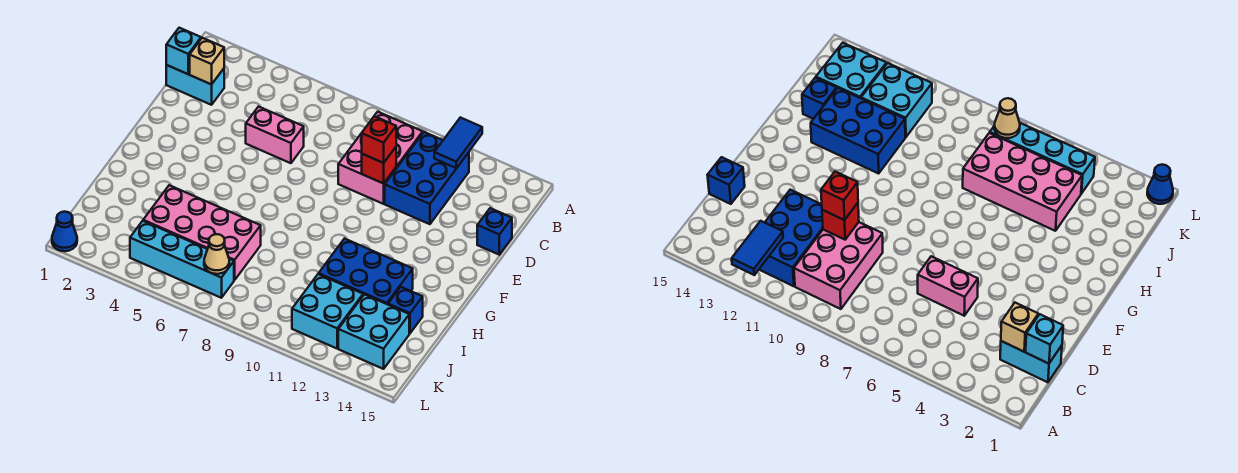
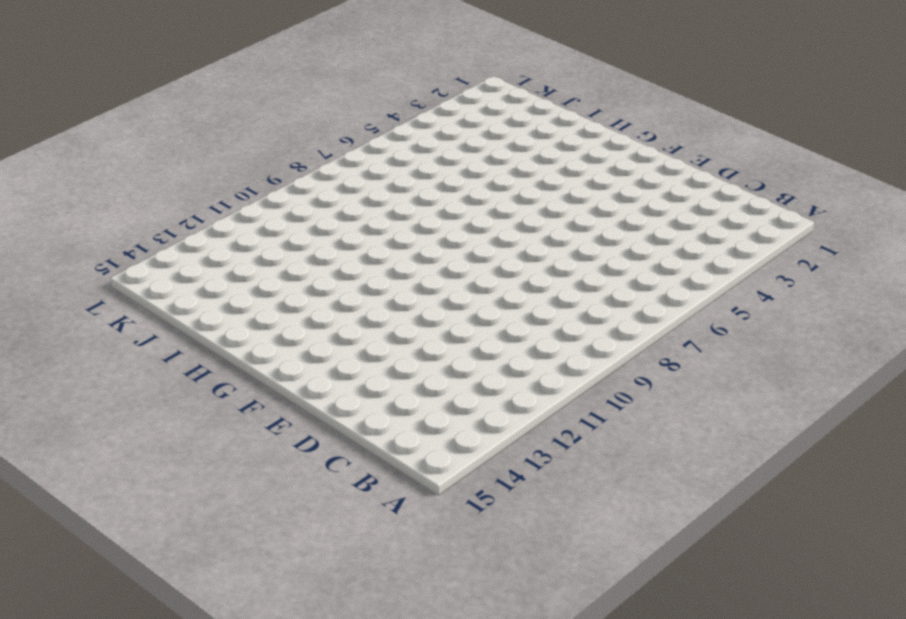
none -> pink 2x3 brick [338,112,423,204]
none -> blue 2x3 brick [385,132,469,224]
none -> cyan 1x2 brick [166,65,224,105]

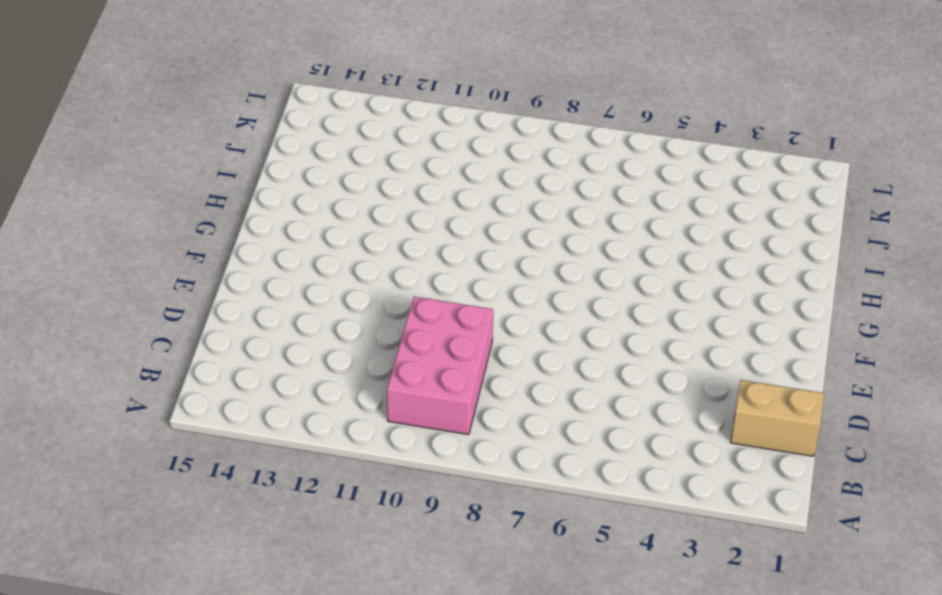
tan 1x2 brick [731,380,824,456] -> cyan 1x2 brick [166,65,224,105]
none -> blue 2x3 brick [385,132,469,224]
none -> pink 1x2 brick [246,107,304,163]
none -> blue 1x1 brick [477,208,512,255]

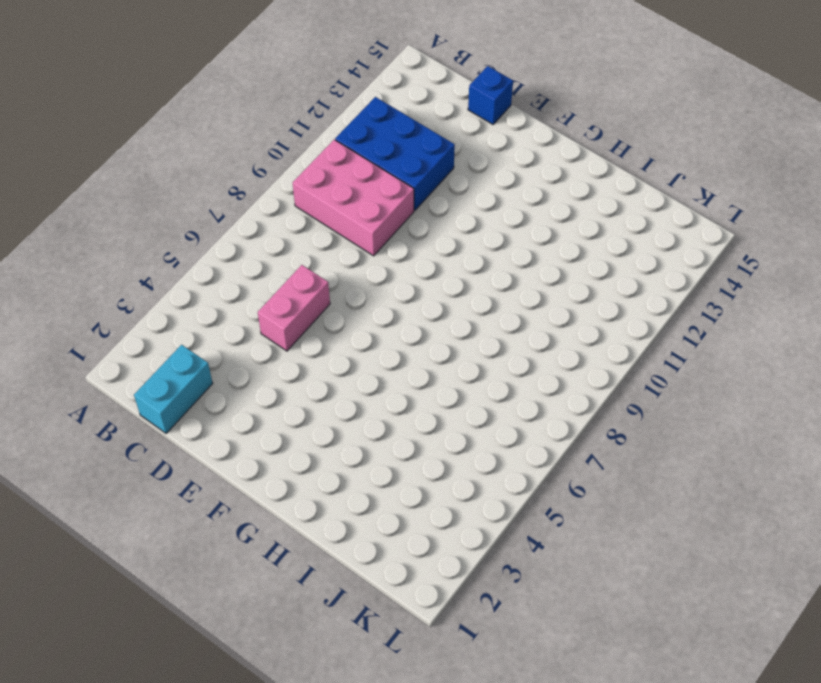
none -> blue 2x3 brick [319,239,413,305]
none -> pink 2x4 brick [143,185,261,280]
none -> blue 1x1 brick [388,287,423,333]

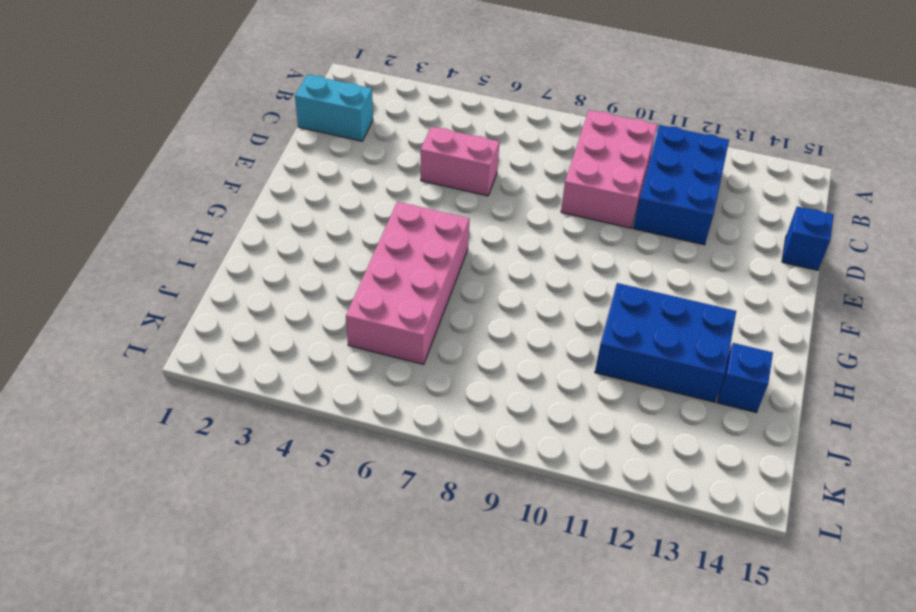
pink 2x4 brick [346,202,470,364] -> pink 2x4 brick turned to [143,185,261,280]
none -> cyan 2x2 brick [292,274,363,348]
none -> cyan 2x2 brick [338,294,409,369]
none -> cyan 1x4 brick [130,221,234,298]

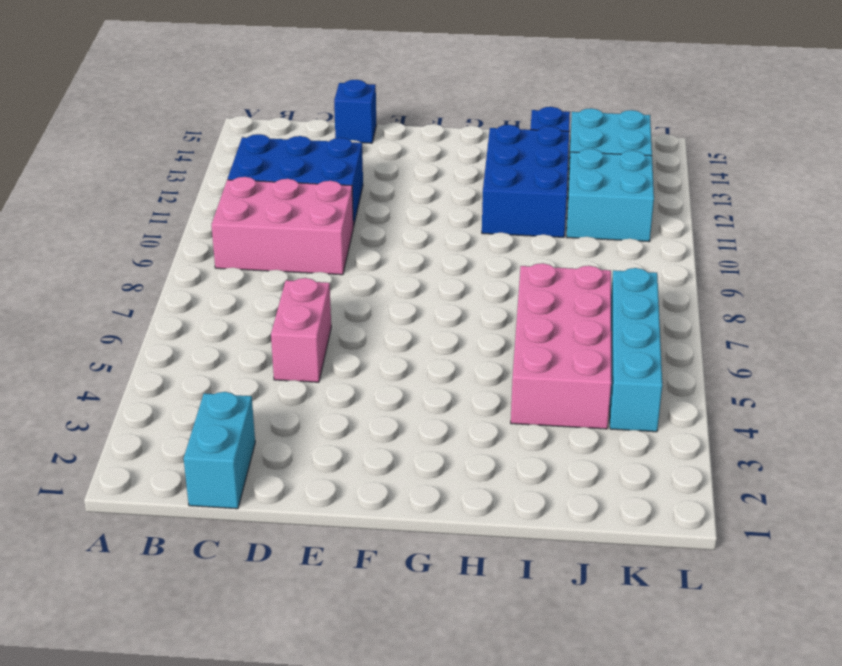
none -> blue 1x1 cone [52,212,77,251]
none -> blue 1x2 tile [434,117,482,168]
none -> cyan 1x1 brick [166,28,201,74]

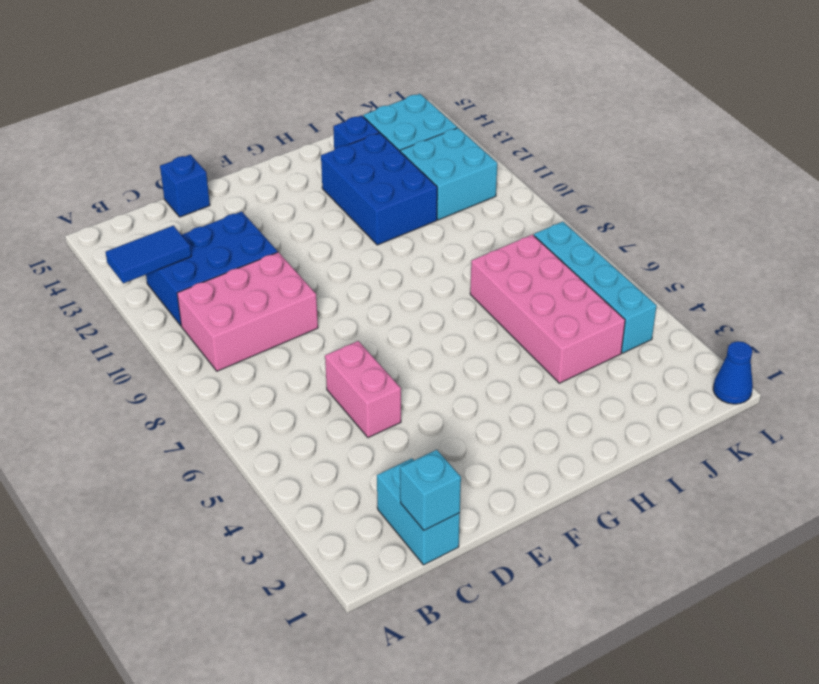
none -> tan 1x1 brick [190,38,224,84]
none -> red 1x1 brick [362,147,396,184]
none -> tan 1x1 cone [204,234,229,274]

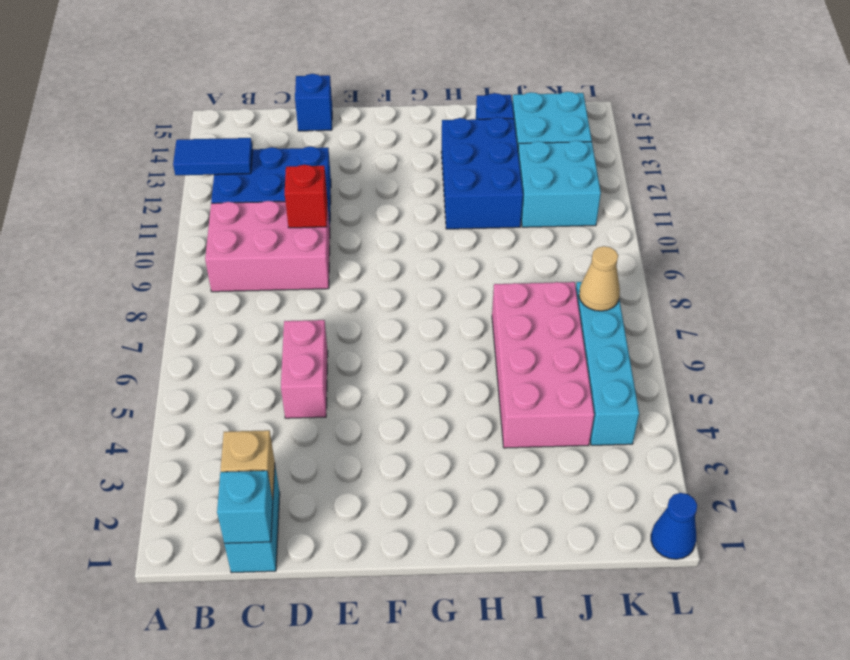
none -> red 1x1 brick [362,116,396,163]

